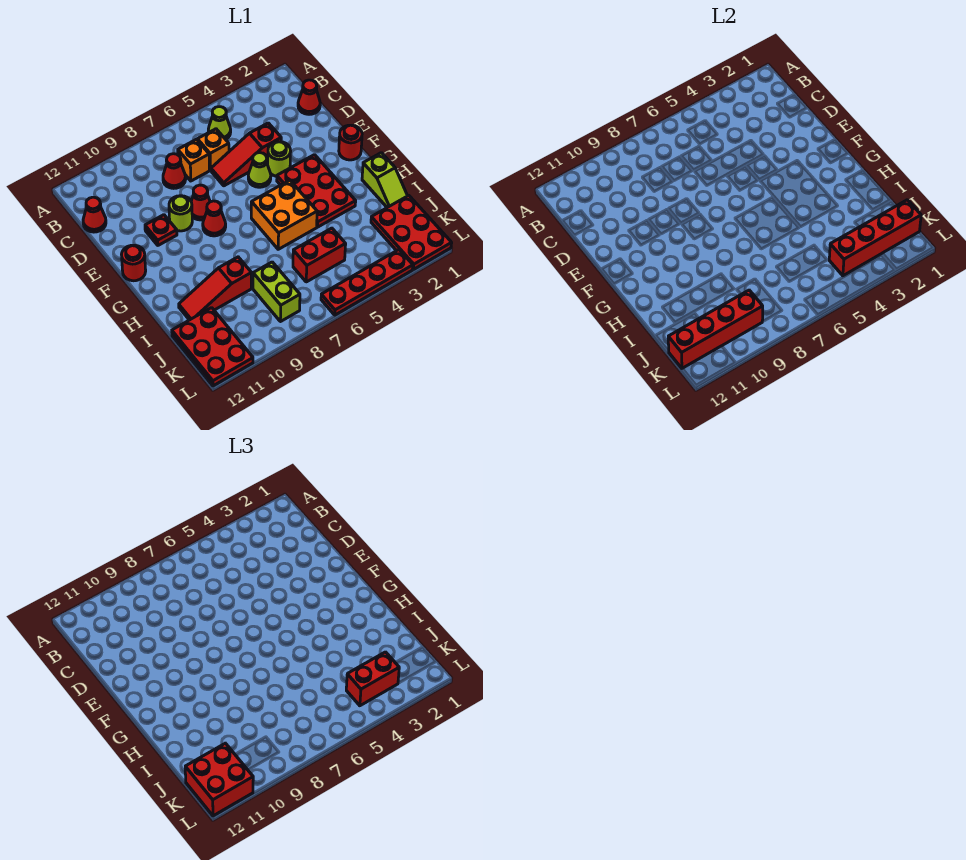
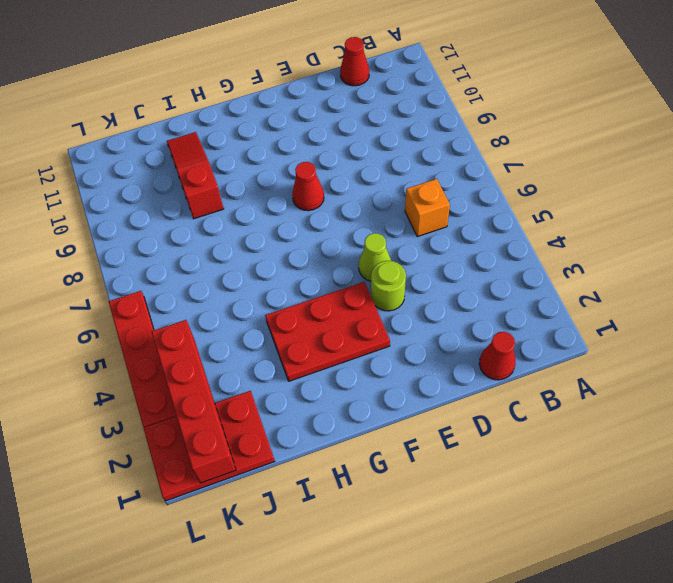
none -> lime 1x1 cone [208,107,231,139]
none -> orange 1x1 brick [178,139,209,181]
none -> red 1x1 cone [163,154,186,188]

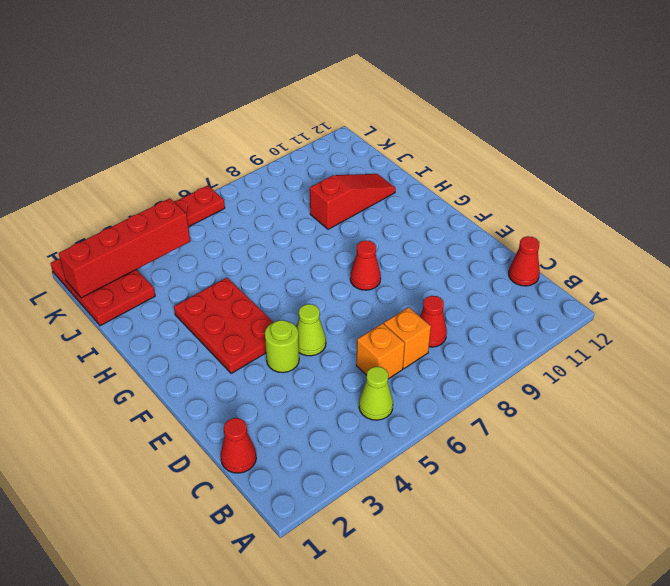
none -> red 1x3 slope [211,123,281,186]
none -> red 1x1 cone [191,185,210,220]
none -> lime 1x1 round brick [169,196,192,231]

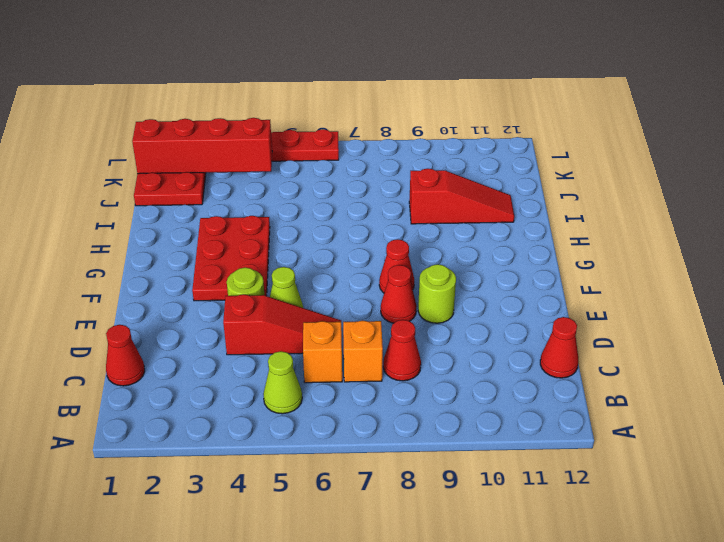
none -> red 1x1 plate [145,215,177,245]
none -> red 1x1 round brick [339,125,362,160]
none -> red 1x1 round brick [122,245,146,281]

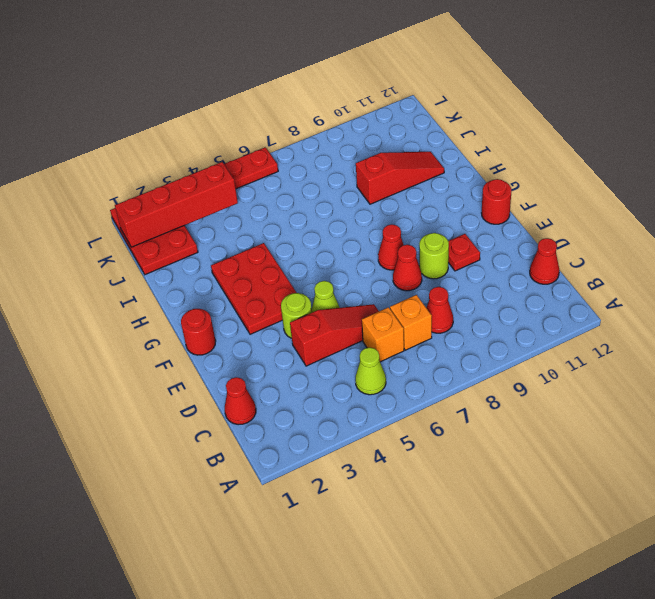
none -> orange 2x2 brick [251,180,317,249]
none -> lime 1x2 slope [362,153,407,207]
none -> red 1x2 brick [293,228,346,282]

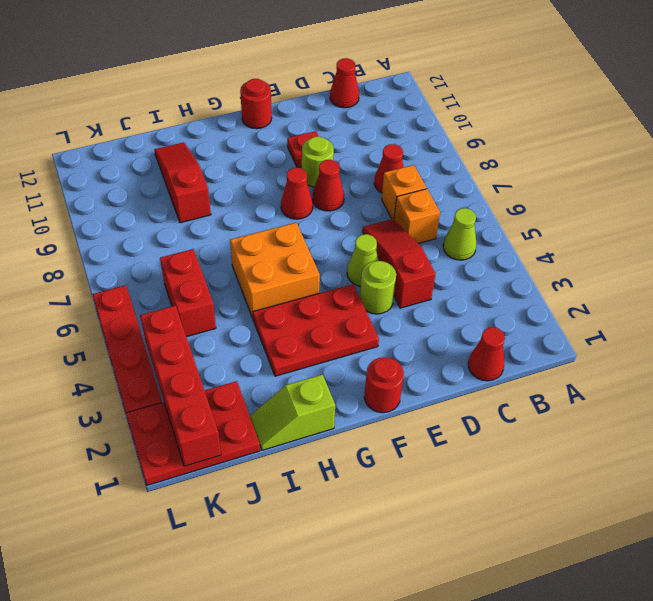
none -> lime 1x2 brick [253,262,300,322]
none -> red 2x3 plate [172,308,253,386]
none -> red 1x4 brick [668,290,763,368]

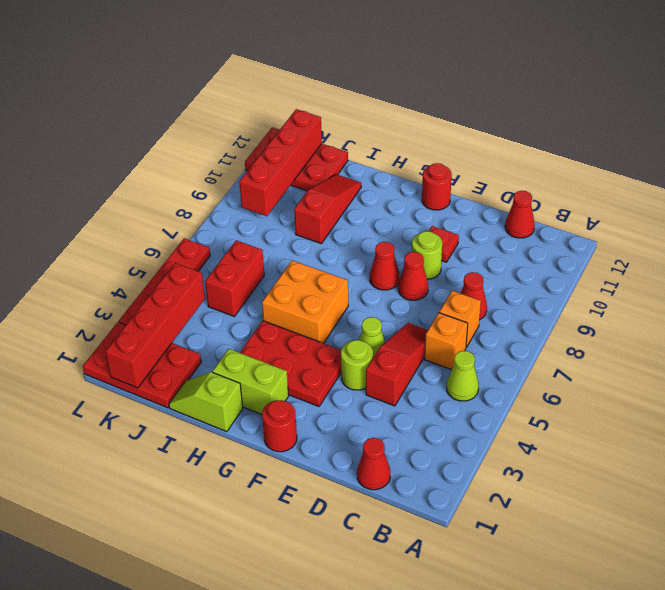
lime 1x2 brick [213,349,289,414] -> lime 1x2 brick moved to [253,262,300,322]
none -> red 1x2 brick [346,652,399,706]
none -> red 2x2 brick [185,743,253,816]

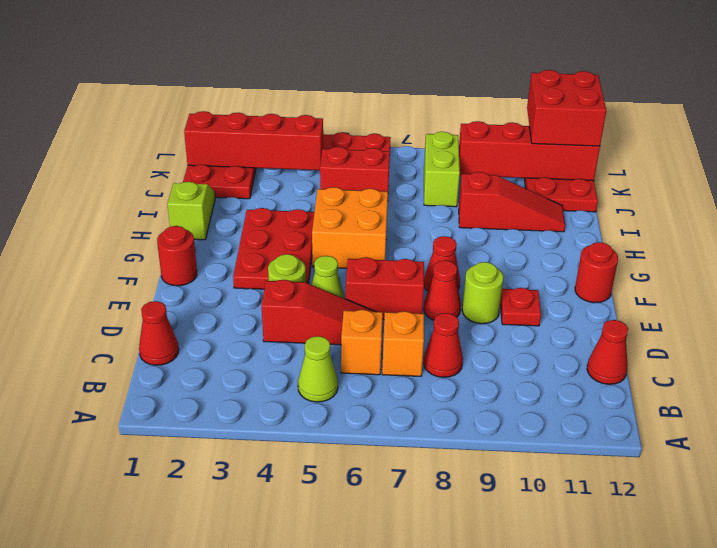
red 1x2 brick [346,257,424,320] -> red 1x2 brick moved to [346,652,399,706]

